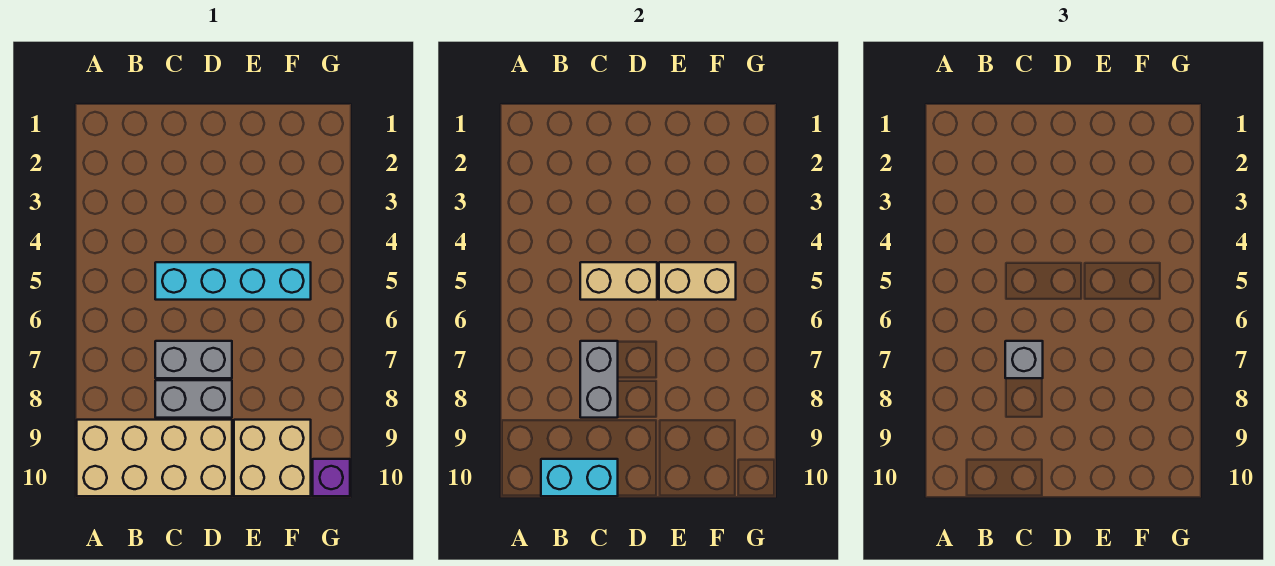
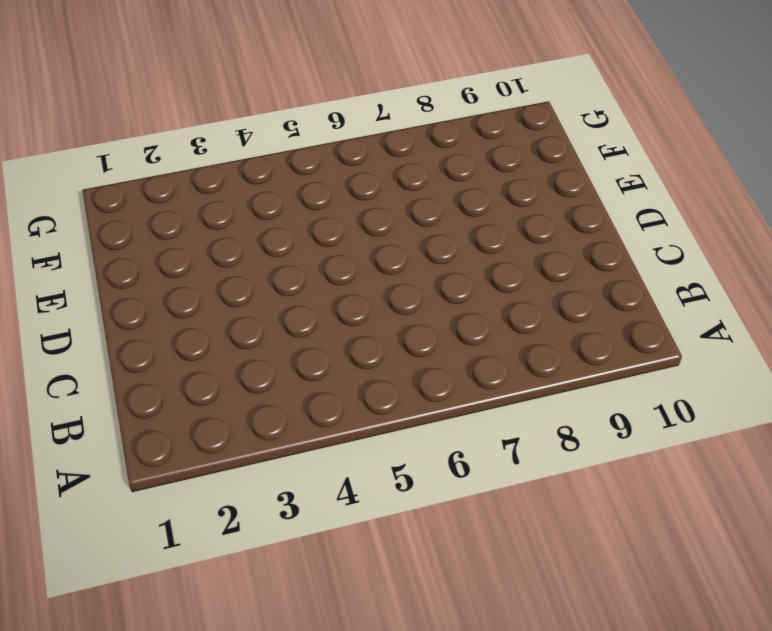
none -> tan 2x4 brick [77,420,232,496]
none -> cyan 1x4 brick [155,262,311,300]

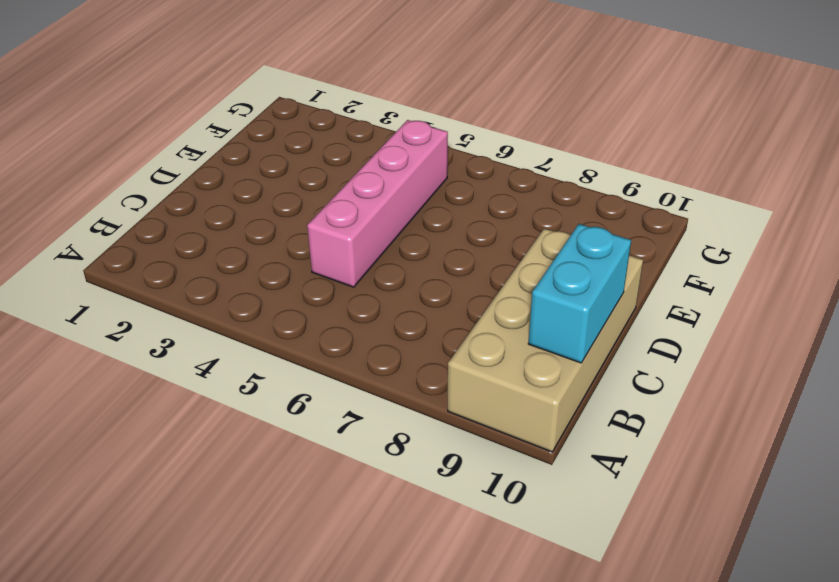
pink 1x4 brick [307,120,448,287] -> cyan 1x4 brick [155,262,311,300]
none -> grey 1x2 brick [155,341,232,378]
none -> grey 1x2 brick [155,380,232,418]

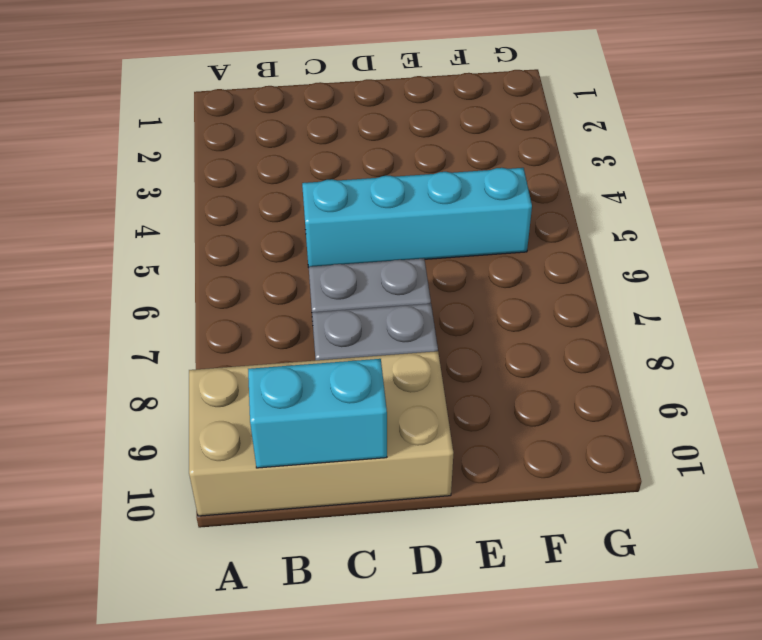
none -> tan 2x2 brick [234,420,311,496]
none -> purple 1x1 brick [313,459,350,496]

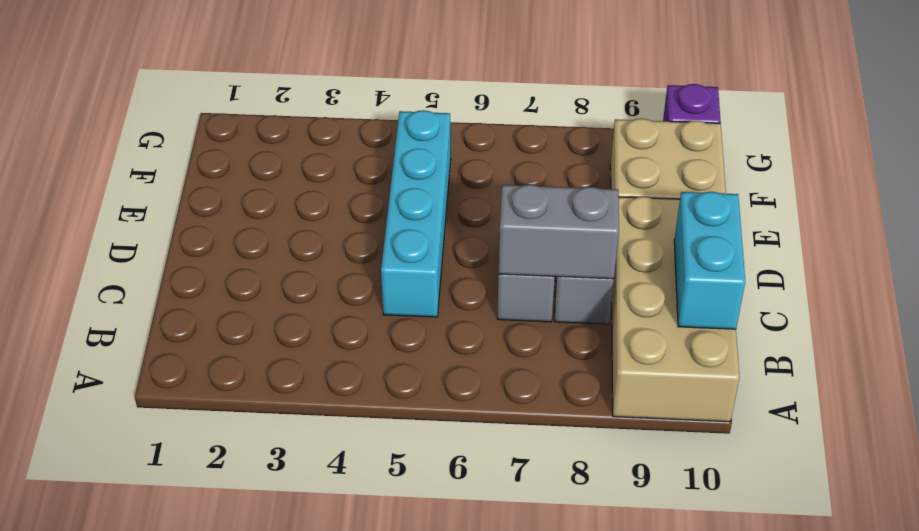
none -> tan 1x2 brick [580,262,657,300]
none -> tan 1x2 brick [659,262,736,300]

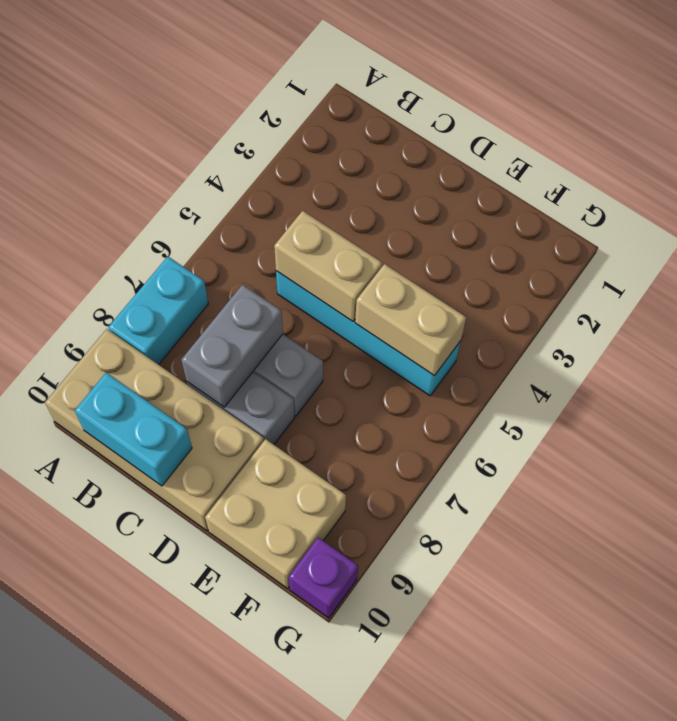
cyan 1x2 brick [109,257,208,365] -> none
none -> grey 1x1 brick [1005,341,1043,378]

